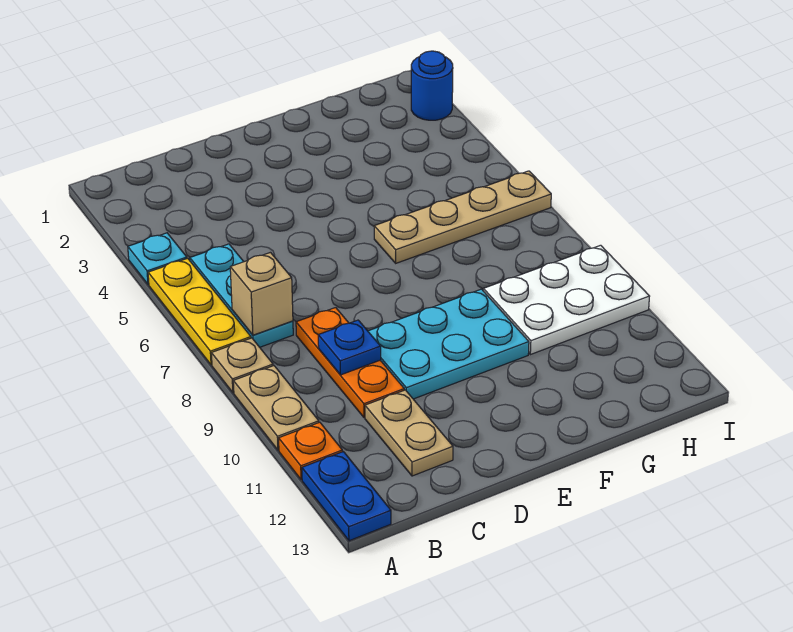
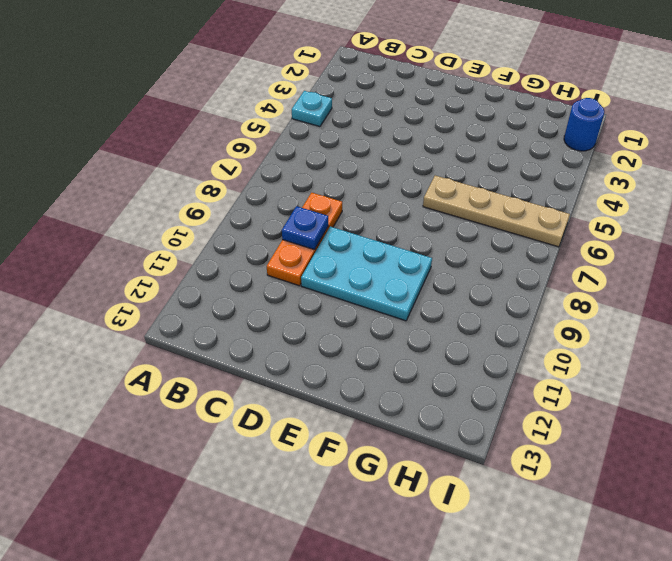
none -> yellow 1x3 plate [148,258,251,365]
none -> tan 1x1 plate [211,338,273,393]
none -> tan 1x2 plate [233,366,319,450]

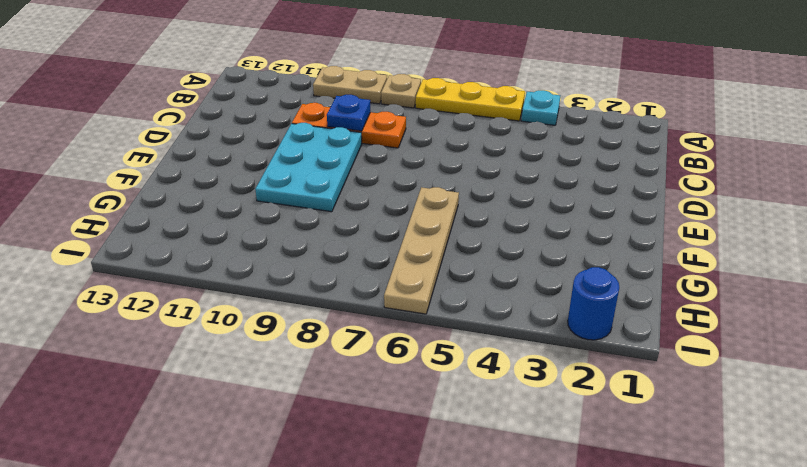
none -> orange 1x1 plate [279,422,342,480]
none -> blue 1x2 plate [302,452,391,541]
none -> cyan 1x3 plate [190,244,293,347]

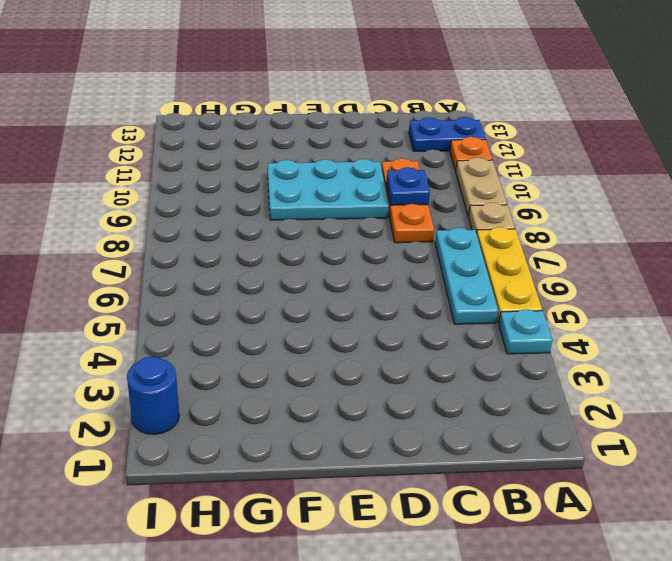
blue 1x2 plate [409,117,485,151] -> blue 1x2 plate turned to [302,452,391,541]
none -> tan 1x2 plate [365,390,453,476]
none -> tan 1x4 plate [374,171,551,263]
none -> white 2x3 plate [483,245,650,355]

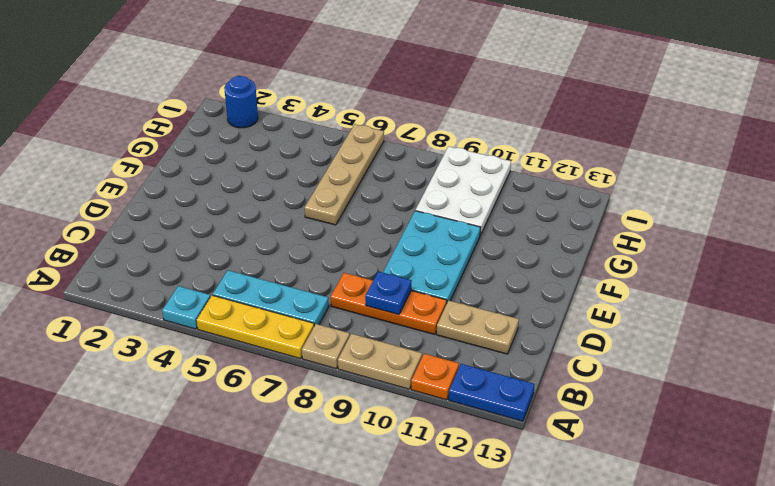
none -> tan 1x1 brick [230,252,293,335]

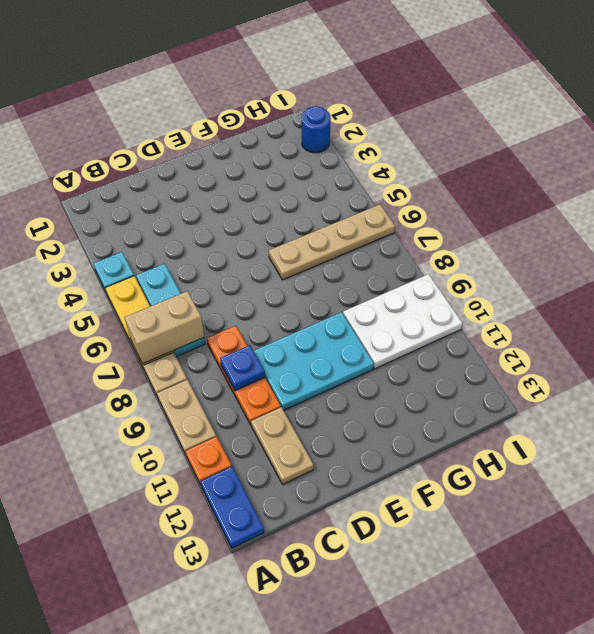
tan 1x2 brick [124,291,204,364] -> tan 1x1 brick [230,252,293,335]

